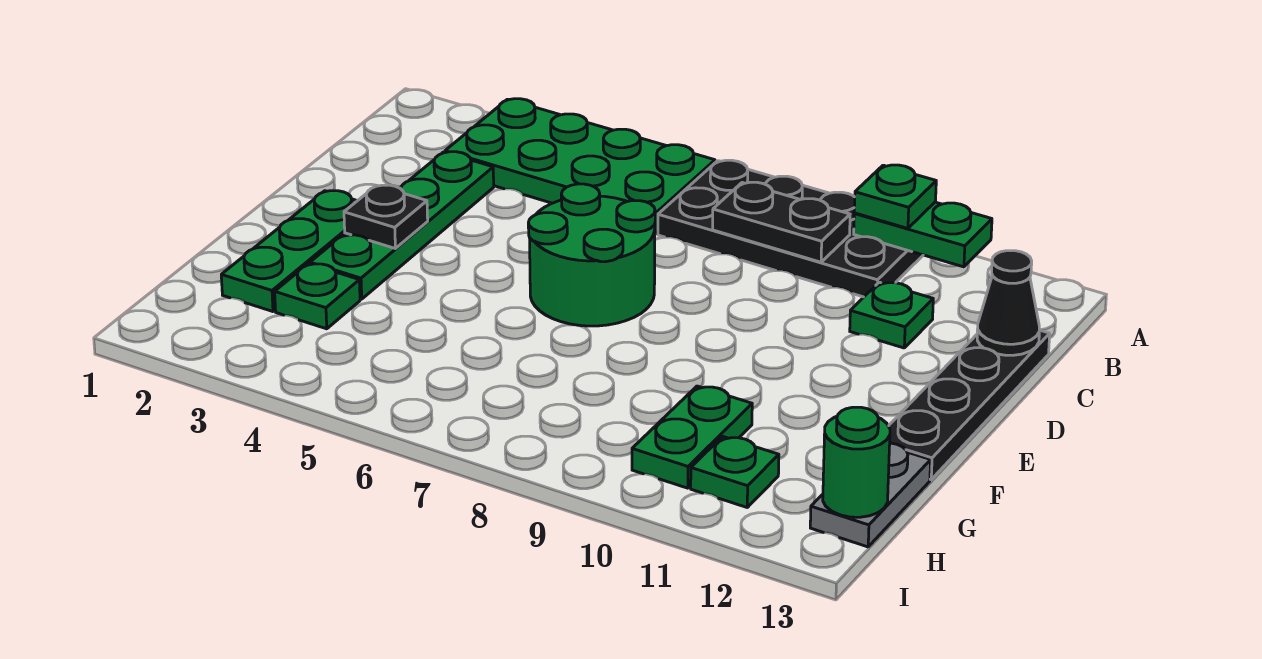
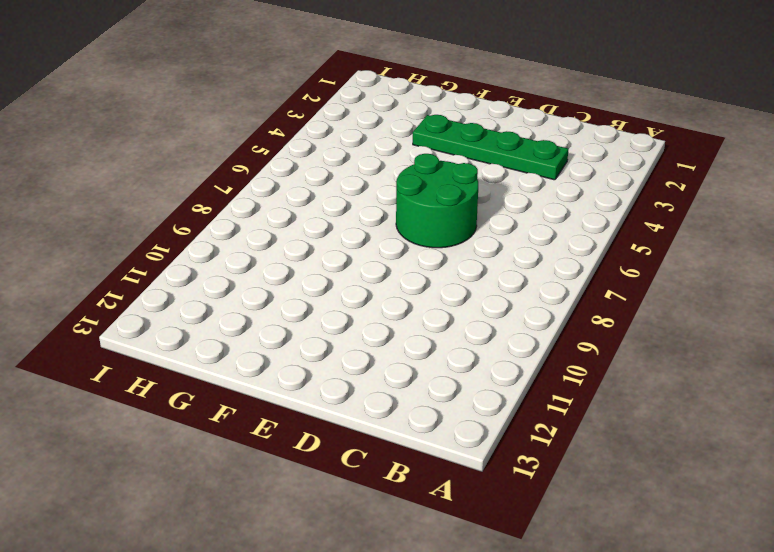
none -> green 2x4 plate [445,99,715,234]
none -> black 2x4 plate [658,160,923,297]
none -> green 1x1 plate [850,282,933,348]

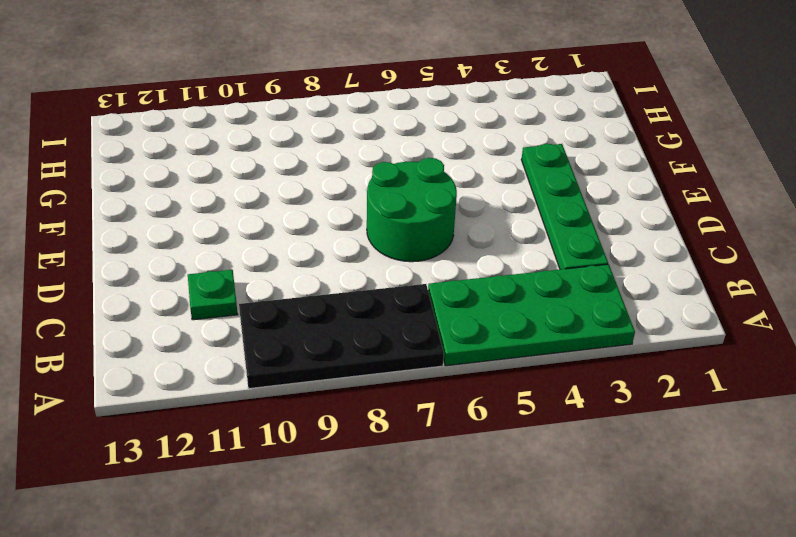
none -> black 1x4 plate [889,330,1050,480]
none -> green 1x3 plate [221,191,357,312]
none -> green 1x1 plate [275,264,360,329]

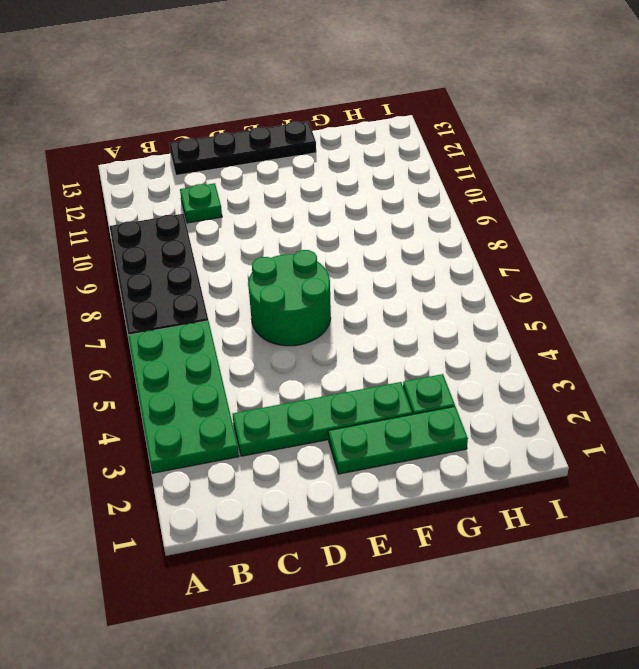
none -> green 1x2 plate [632,386,752,488]
none -> grey 1x2 plate [810,443,931,547]
none -> green 1x1 plate [691,436,779,507]

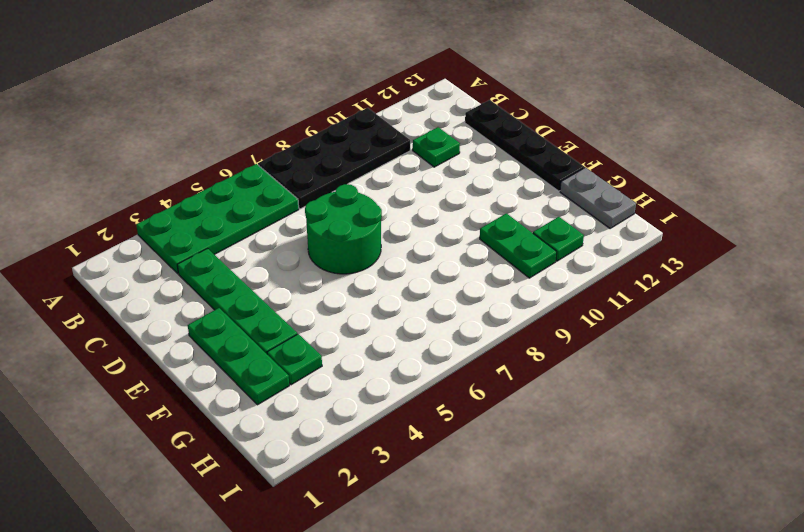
none -> green 1x2 plate [854,202,992,267]
none -> black 1x2 plate [713,182,850,262]
none -> black 1x1 cone [977,251,1040,355]

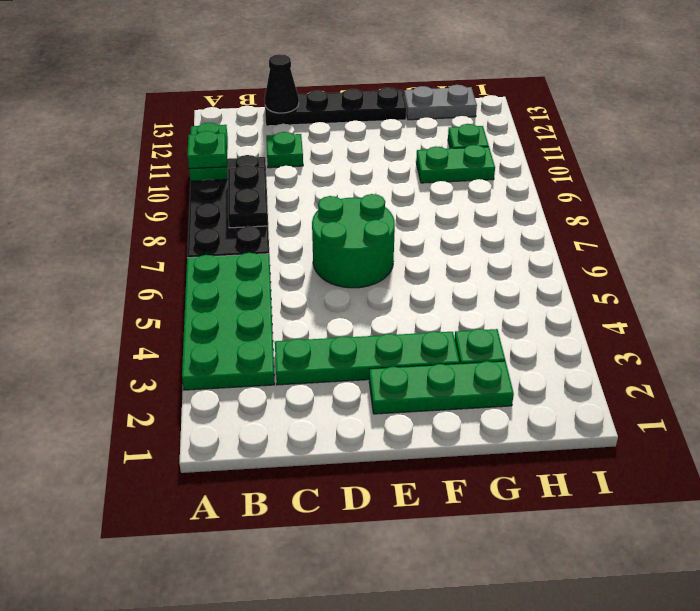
none -> black 1x1 plate [344,185,428,248]
none -> green 1x1 round brick [823,407,890,517]

